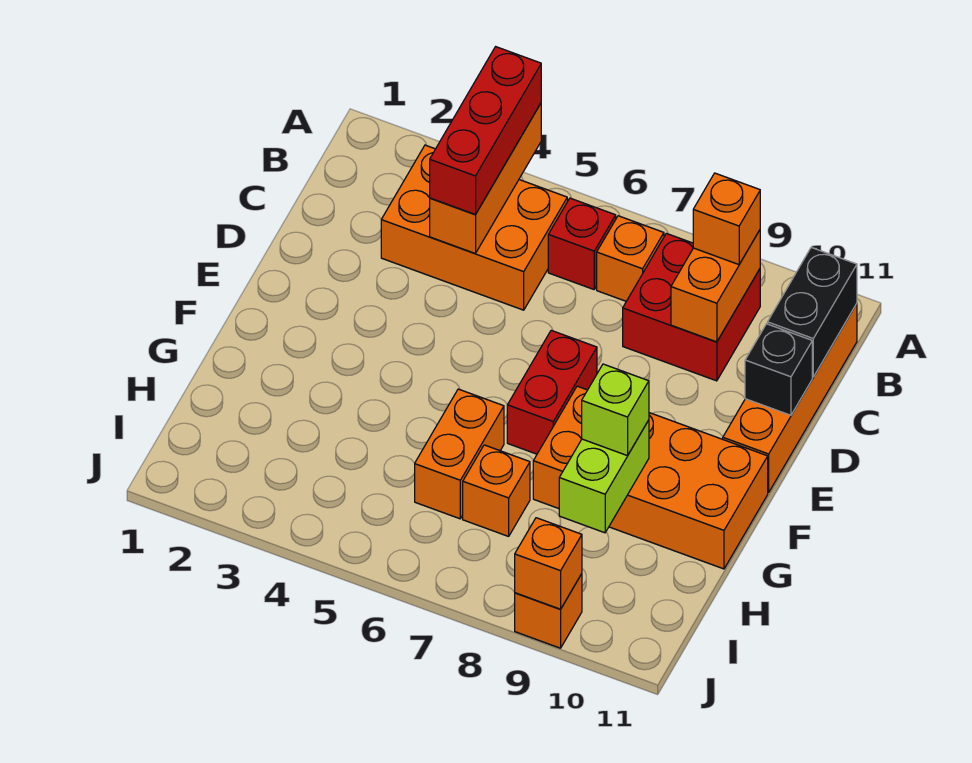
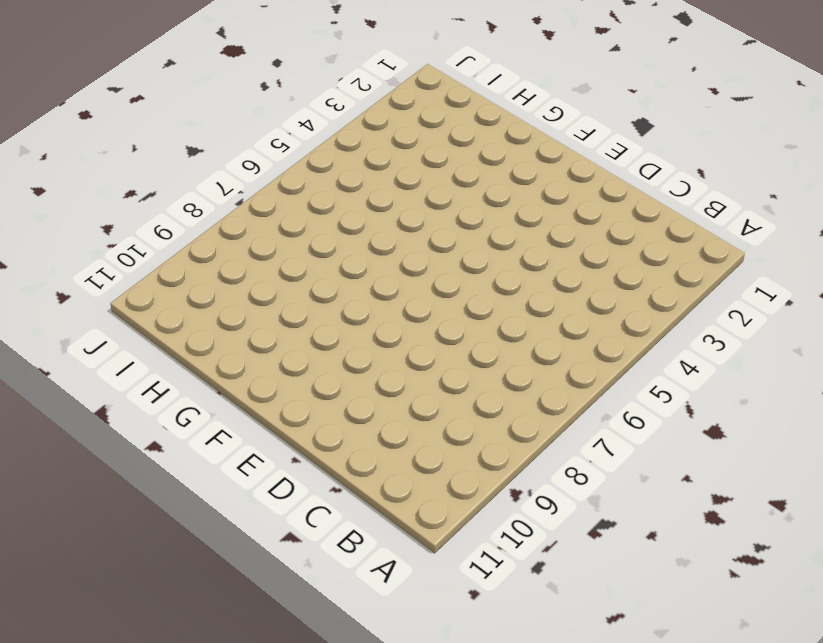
none -> orange 2x3 brick [381,145,567,310]
none -> red 1x1 brick [548,198,616,289]
none -> orange 1x1 brick [597,216,664,301]

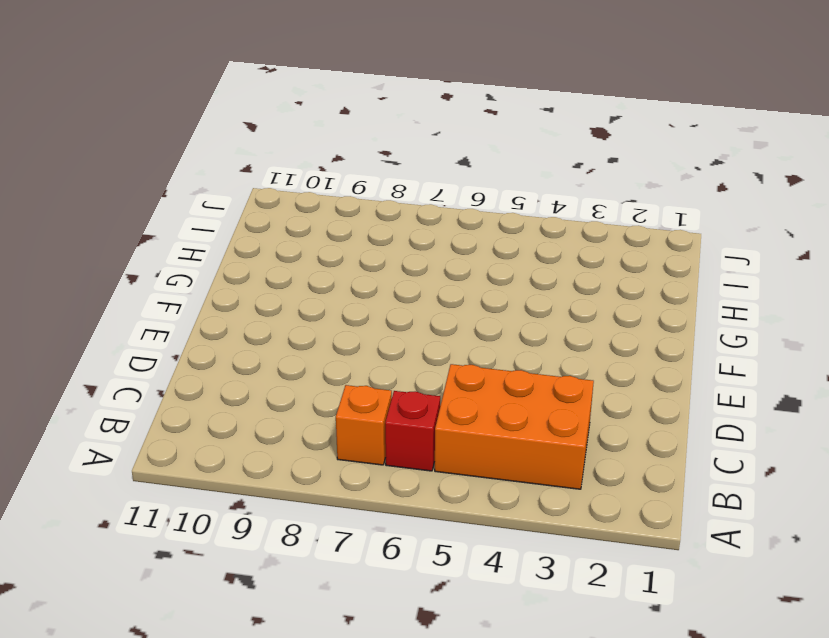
none -> red 2x2 brick [623,233,760,381]
none -> orange 1x4 brick [723,304,857,493]
none -> red 1x2 brick [507,330,597,454]

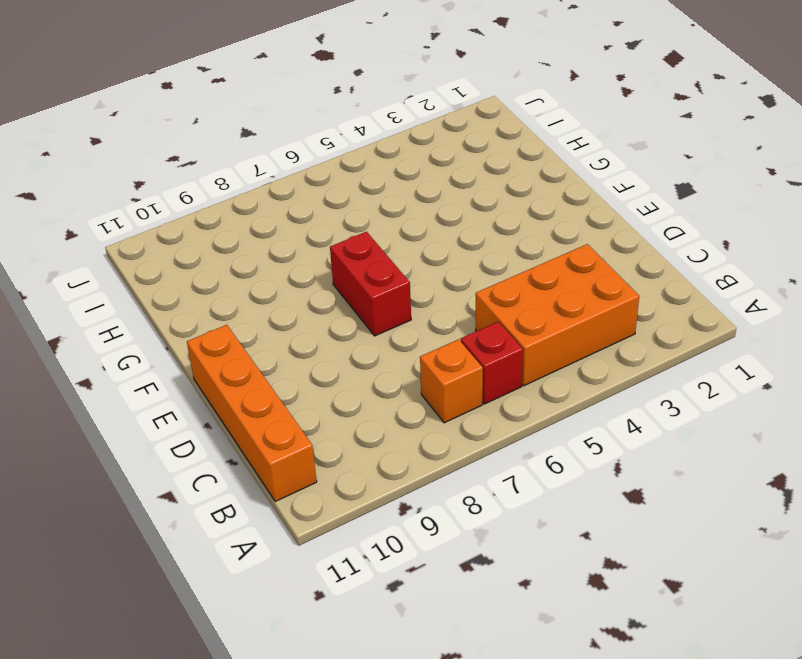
none -> red 2x2 brick [623,233,760,381]
none -> orange 2x4 brick [533,386,768,569]
none -> orange 1x2 brick [415,389,504,519]

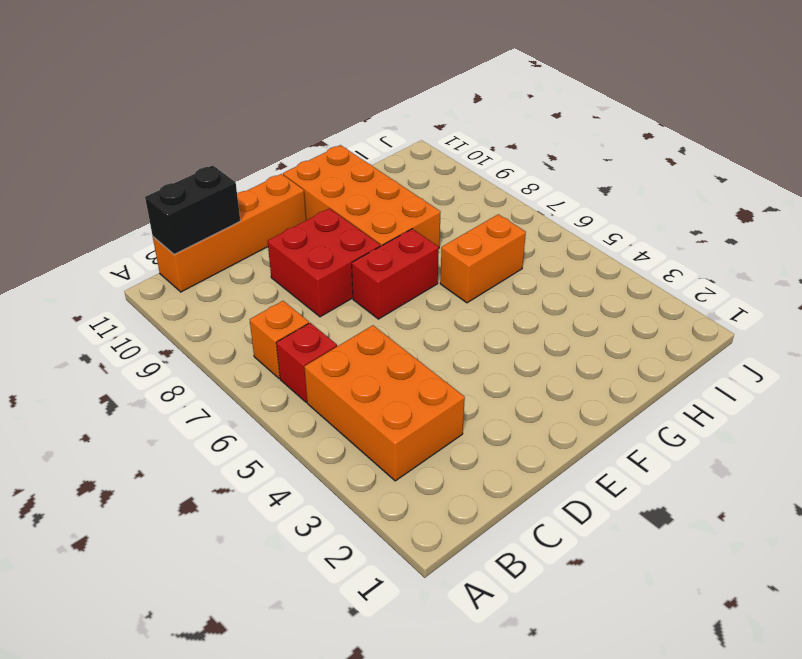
red 2x2 brick [268,208,380,317] -> red 2x2 brick moved to [623,233,760,381]
none -> orange 1x1 brick [463,445,530,536]
none -> orange 1x1 brick [515,574,582,648]
none -> orange 1x3 brick [430,104,541,253]

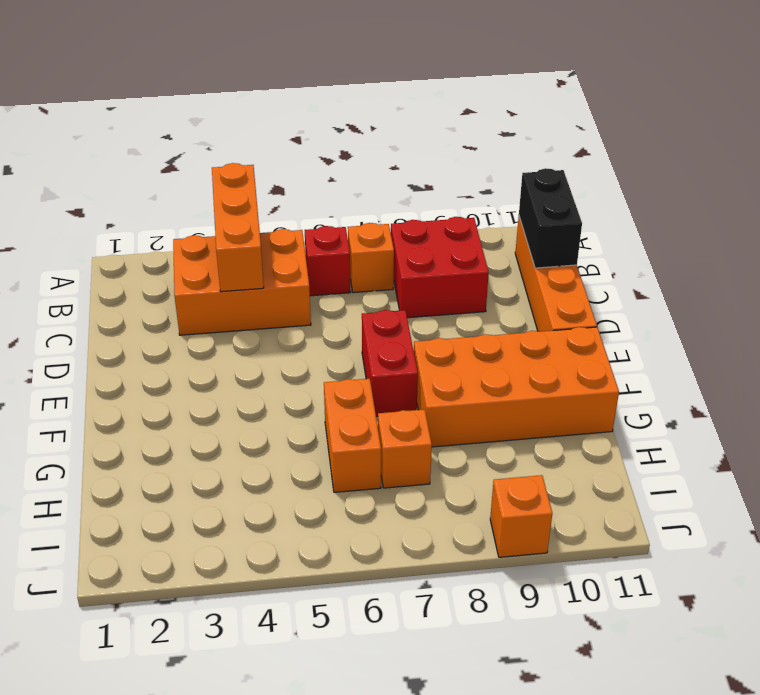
none -> orange 1x2 brick [671,230,760,342]
none -> black 1x1 brick [745,324,812,415]
none -> lime 1x2 brick [559,420,649,533]

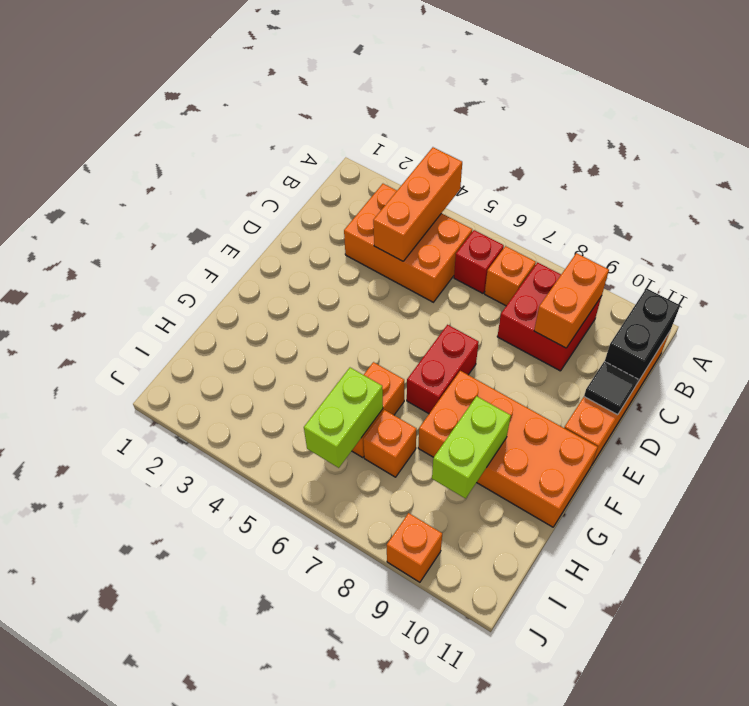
black 1x1 tile [584,361,638,415] -> black 1x1 brick [745,324,812,415]
lime 1x2 brick [304,368,383,468] -> none
none -> orange 1x1 brick [515,518,582,609]
none -> red 1x3 brick [430,47,541,215]
none -> orange 1x1 brick [693,173,760,265]

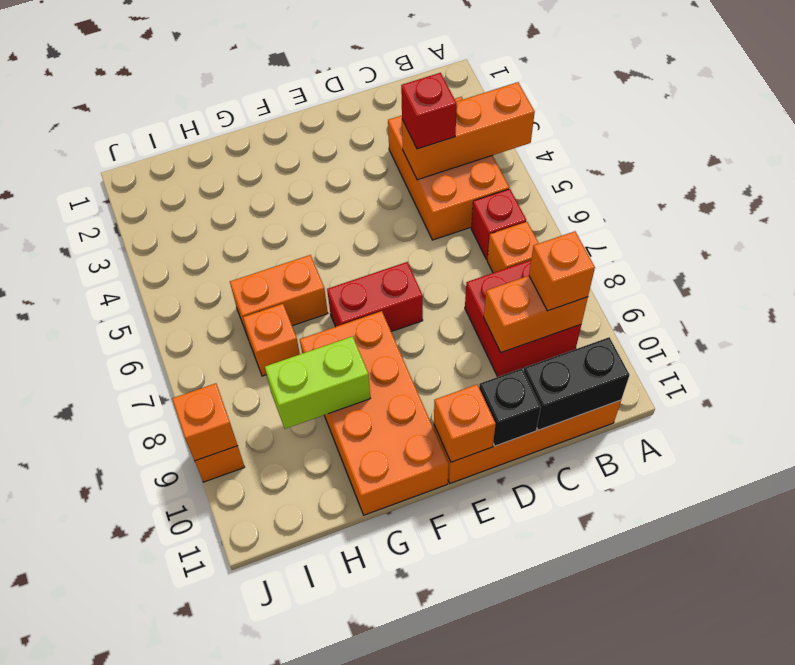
red 1x1 brick [401,73,457,149] -> red 1x3 brick [430,47,541,215]
orange 1x1 brick [434,385,496,462] -> none
none -> lime 1x1 brick [582,364,649,456]

